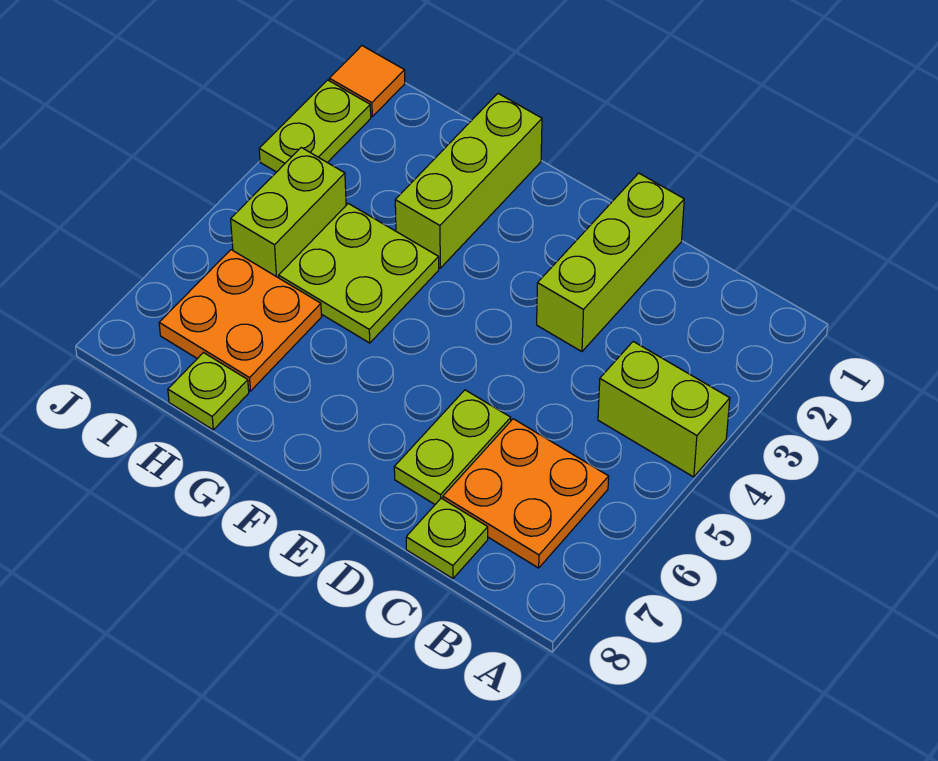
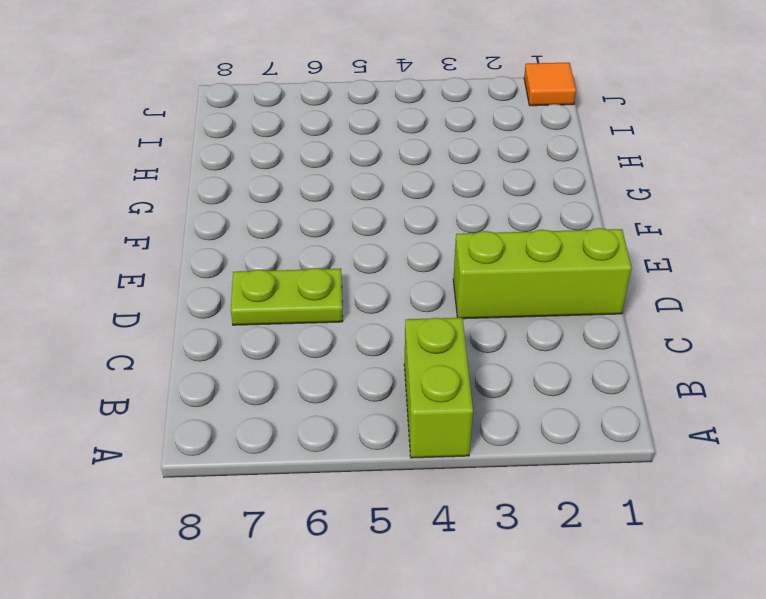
none -> orange 2x2 plate [443,419,609,568]
none -> lime 1x1 plate [406,498,488,579]
none -> lime 1x3 brick [395,94,542,268]

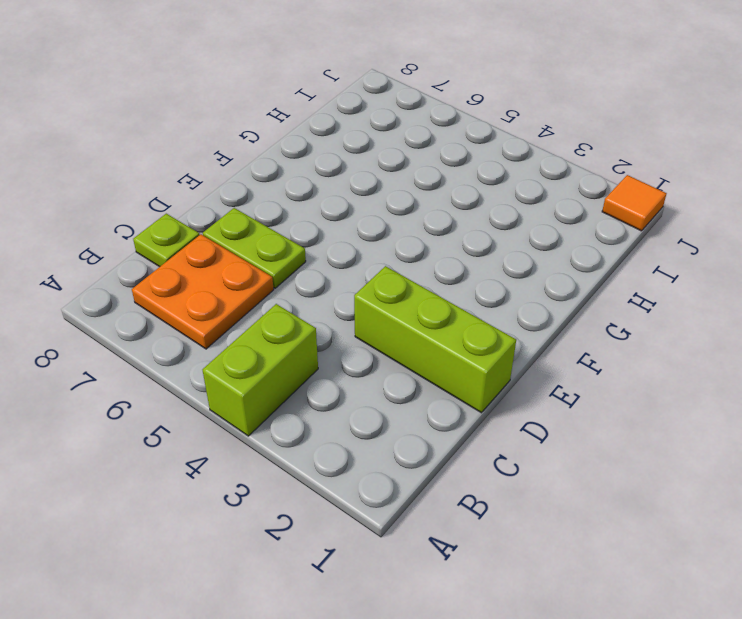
none -> lime 1x3 brick [395,94,542,268]
none -> lime 2x2 plate [279,204,439,343]
none -> orange 2x2 plate [159,250,322,391]

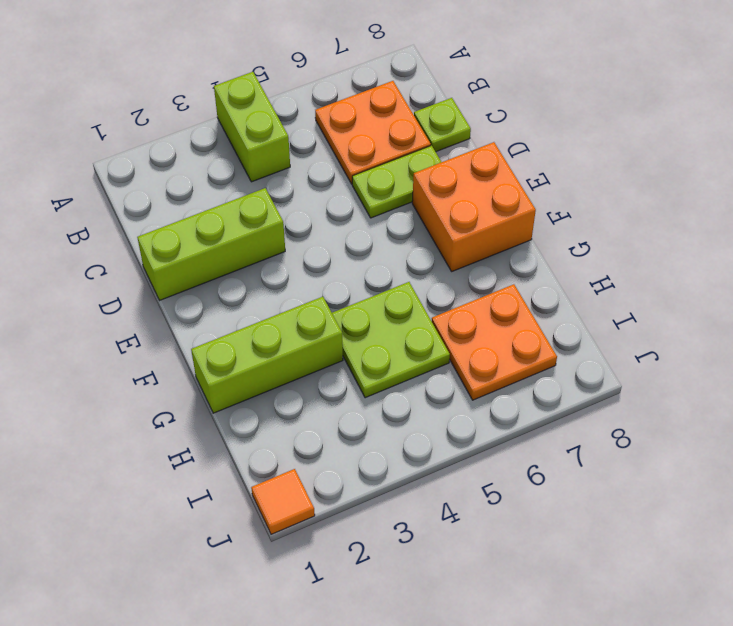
orange 2x2 brick [412,142,536,271] -> none
none -> lime 1x1 plate [168,353,249,430]
none -> lime 1x2 brick [231,148,346,278]
none -> lime 1x2 plate [259,80,371,172]

